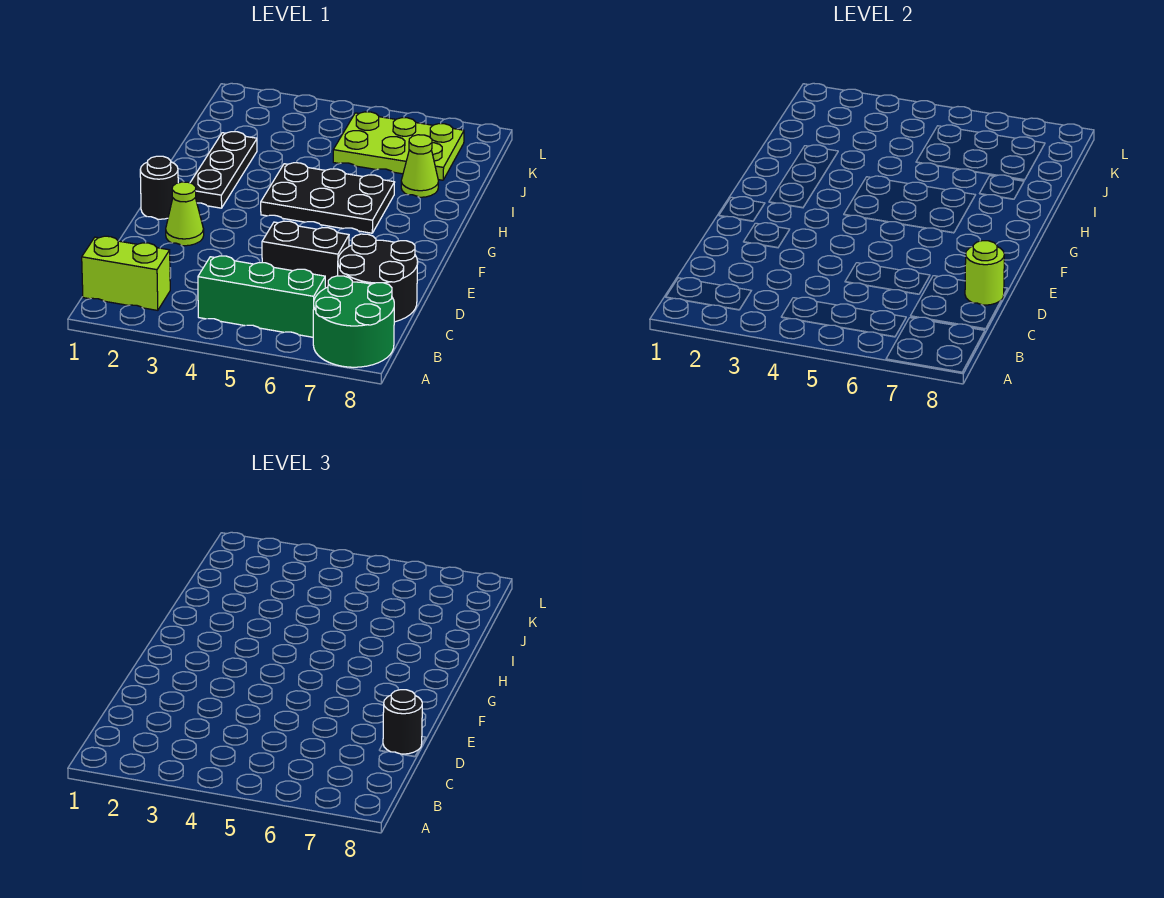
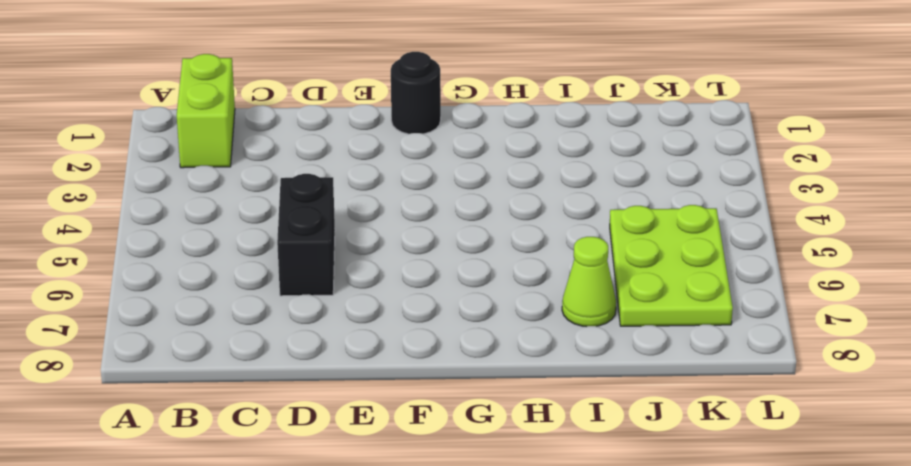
none -> green 2x2 round brick [313,276,394,367]
none -> green 1x3 brick [198,256,325,337]
none -> black 2x2 round brick [338,234,418,322]

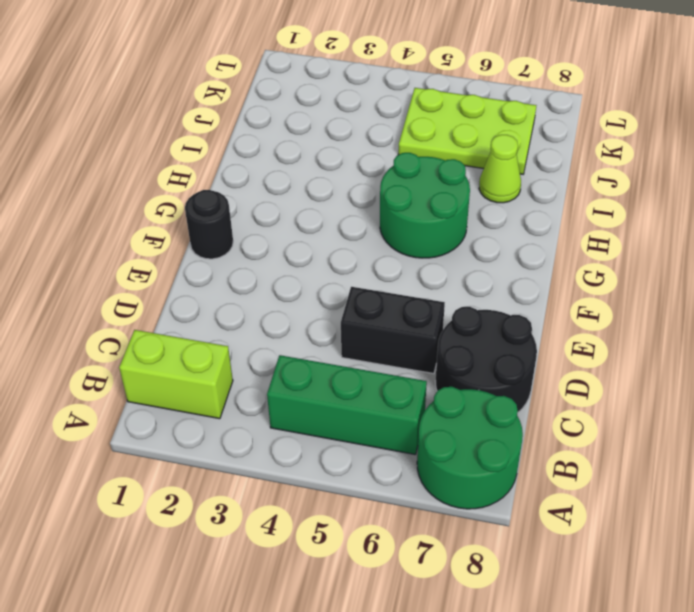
green 2x2 round brick [380,153,470,258] -> black 2x3 plate [261,163,395,233]
none -> lime 1x1 cone [166,182,204,246]
none -> black 1x3 plate [190,132,257,208]
none -> lime 1x1 round brick [965,241,1004,305]

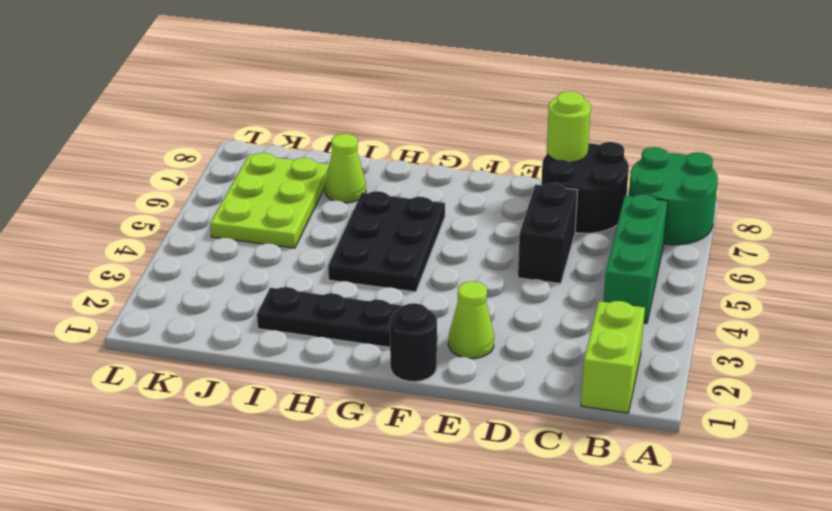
none -> black 1x1 round brick [383,690,422,754]

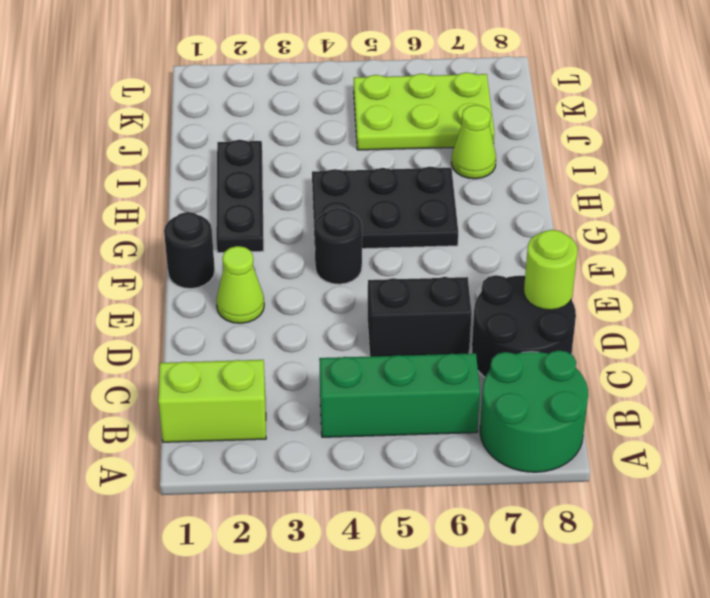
black 1x1 round brick [314,208,362,284] -> black 1x1 round brick moved to [383,690,422,754]

